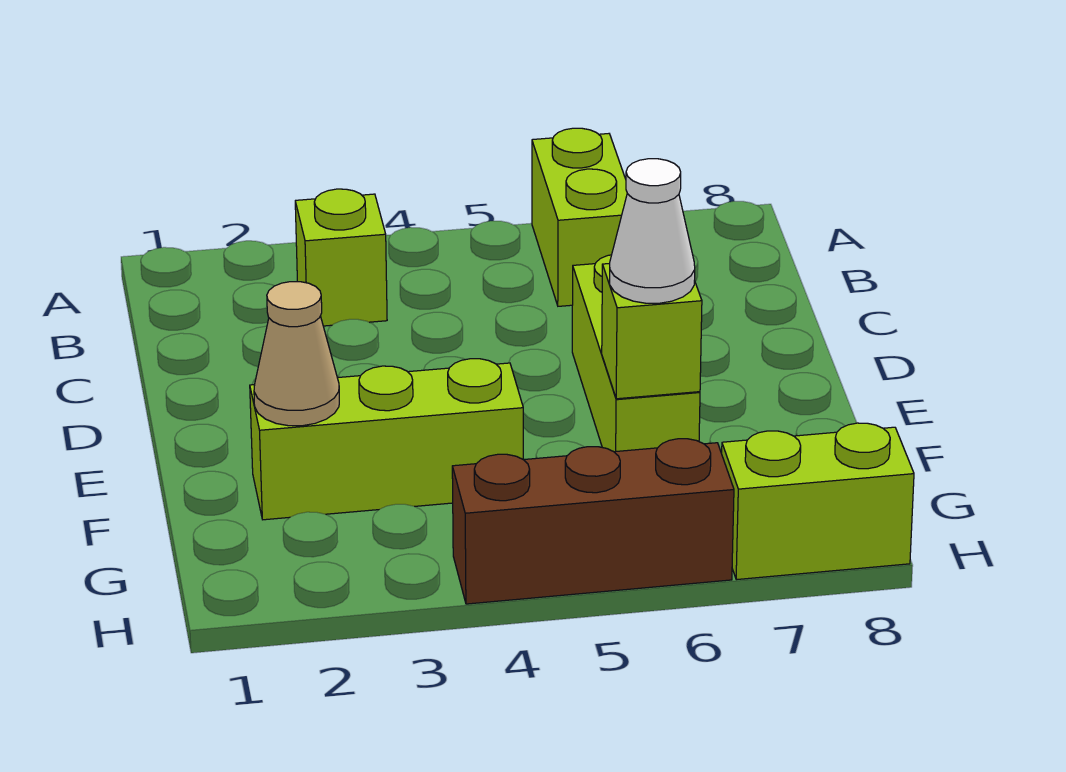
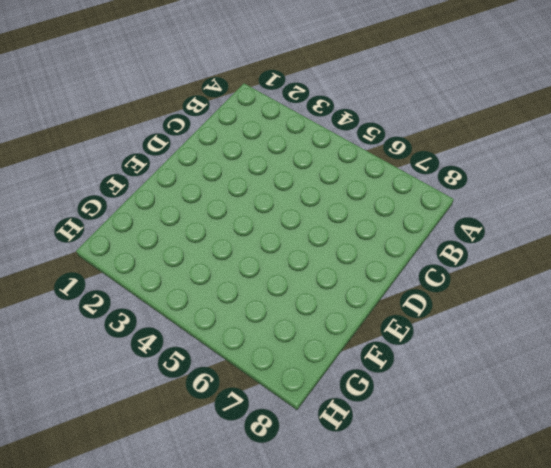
none -> lime 1x2 brick [532,128,627,306]
none -> lime 1x1 brick [295,189,387,326]

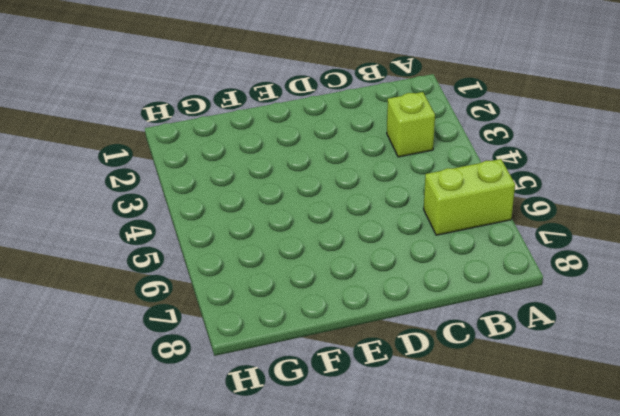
none -> lime 1x3 brick [572,255,700,452]
none -> lime 1x3 brick [250,359,523,520]

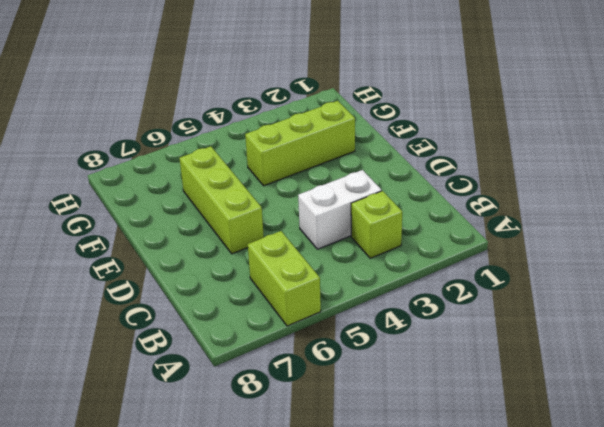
white 1x2 brick [298,170,382,249] -> none
none -> brown 1x3 brick [452,439,734,604]
none -> lime 1x2 brick [722,423,914,580]

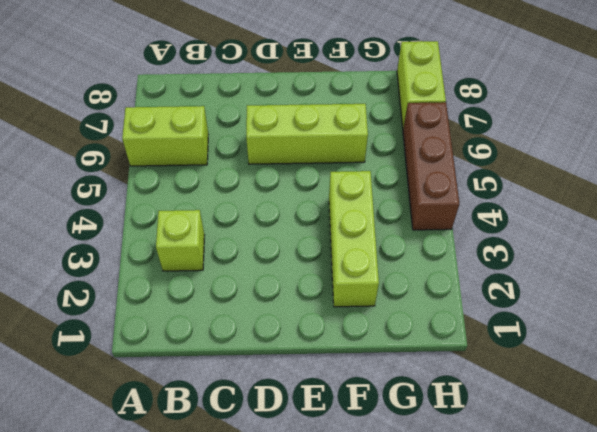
none -> tan 1x1 cone [254,282,339,426]
none -> lime 1x1 brick [602,263,702,399]

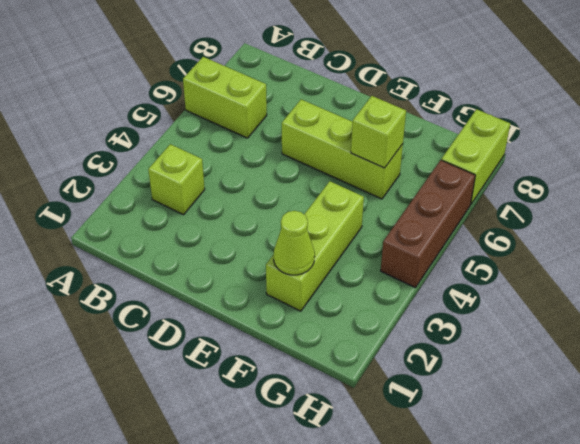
lime 1x1 cone [274,211,315,275] -> tan 1x1 cone [254,282,339,426]
none -> white 1x1 cone [610,159,695,303]

